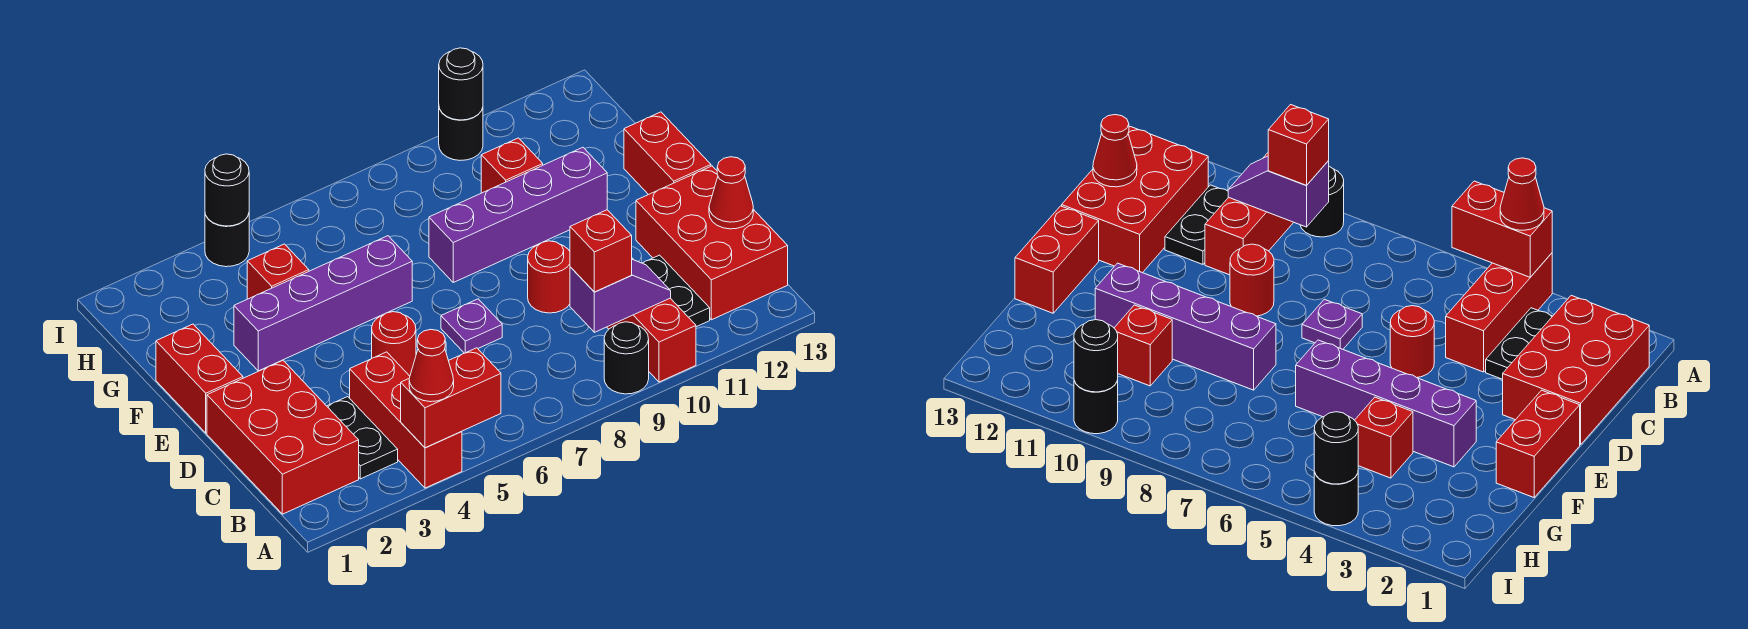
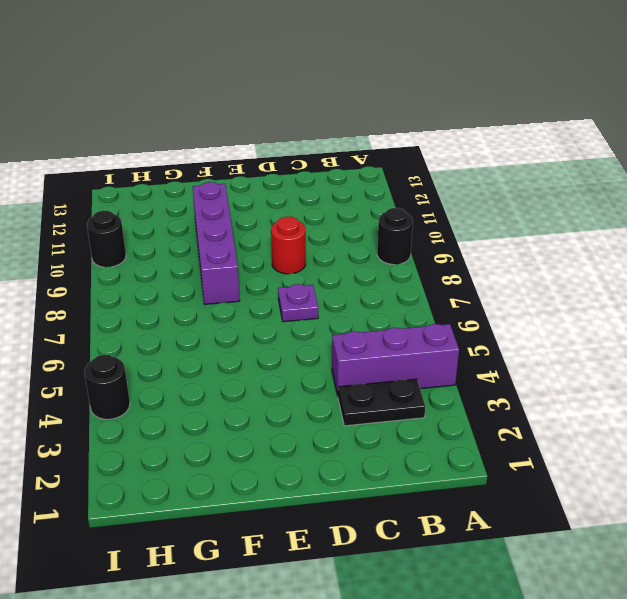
purple 1x3 brick [332,324,459,396] -> red 1x3 brick [350,352,462,488]
none -> red 1x3 brick [607,258,696,382]
none -> red 2x3 brick [207,361,359,514]
none -> black 1x2 plate [643,255,710,327]

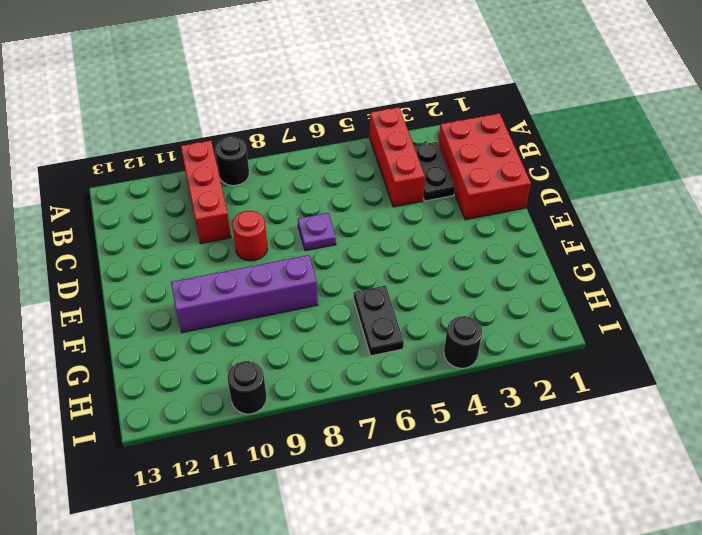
black 1x2 plate [354,286,404,356] -> black 1x2 plate moved to [643,255,710,327]
none -> red 2x3 brick [636,166,788,320]
none -> red 1x1 round brick [372,312,416,376]
none -> red 1x2 brick [156,324,243,433]

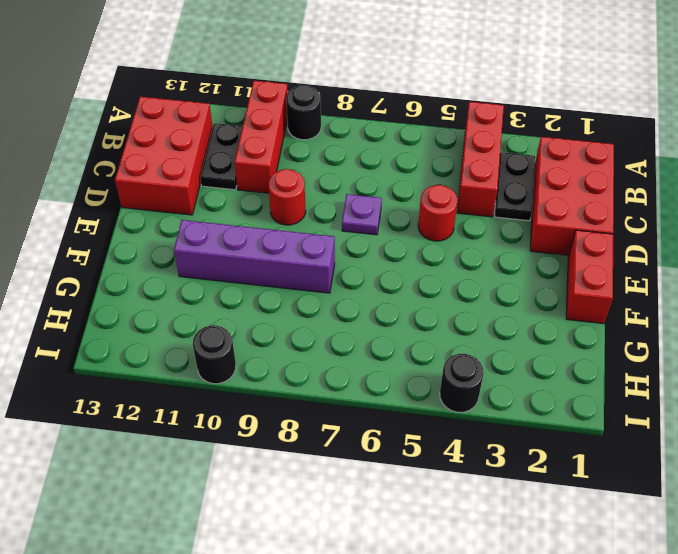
none -> red 1x2 brick [624,112,711,195]
none -> purple 1x4 brick [234,236,412,371]
none -> red 1x1 brick [247,244,309,299]

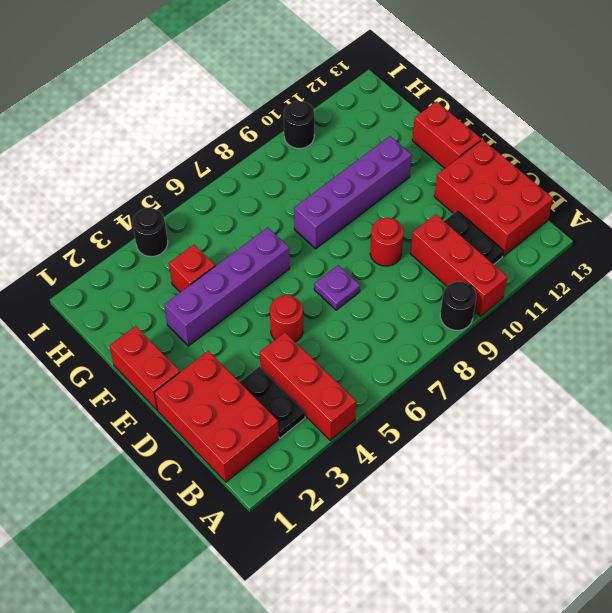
none -> red 1x1 brick [481,138,543,193]
none -> red 1x2 brick [401,348,501,448]
none -> purple 1x2 slope [570,259,671,332]

